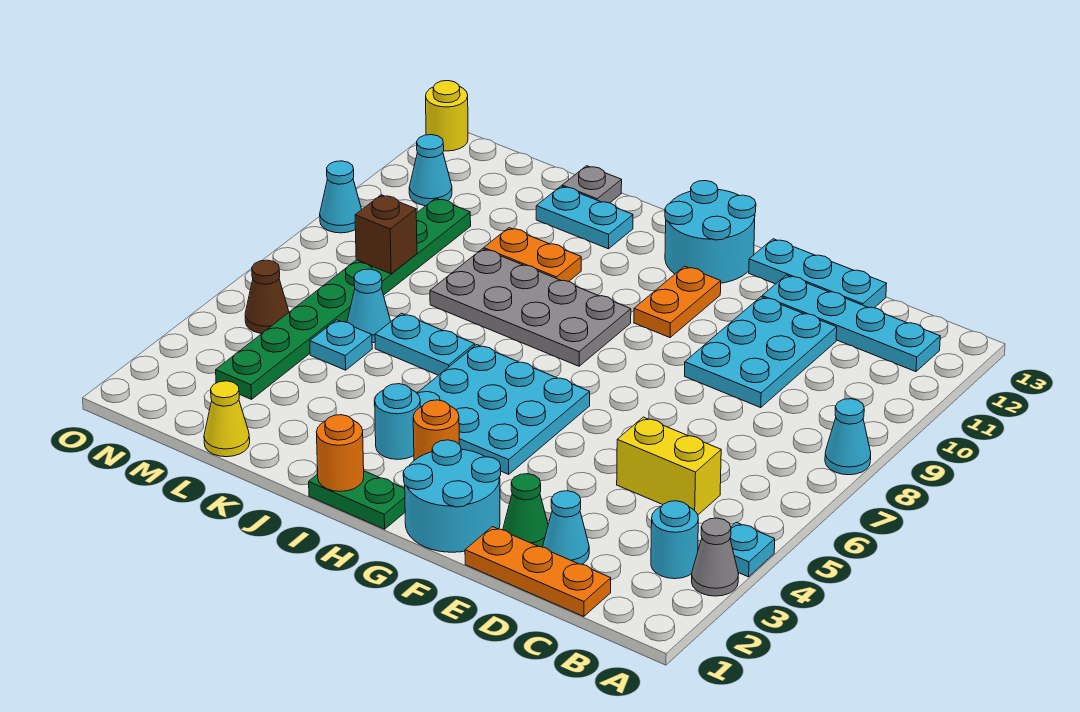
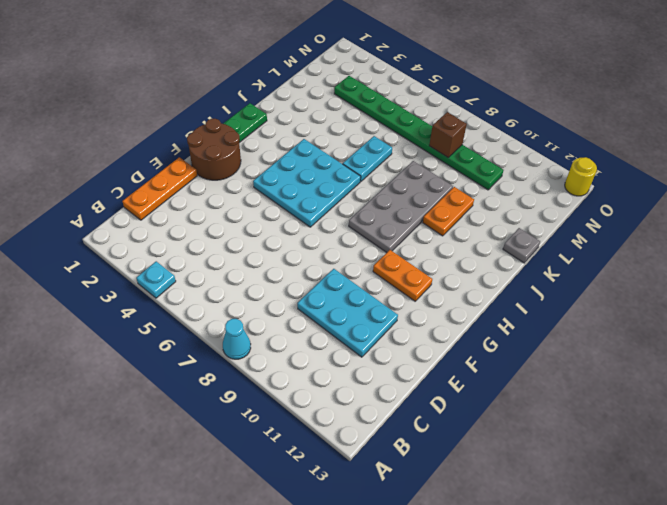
brown 2x2 round brick [187,119,241,180] -> cyan 2x2 round brick [403,440,501,552]
none -> grey 1x1 cone [692,518,738,596]
none -> cyan 1x1 round brick [651,501,698,579]
none -> cyan 1x4 plate [762,275,940,372]
none -> yellow 1x2 brick [617,417,721,515]

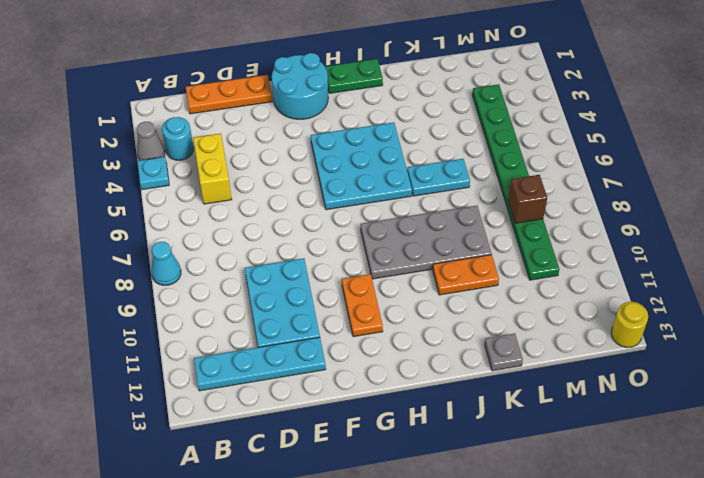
yellow 1x2 brick [193,133,232,204] -> yellow 1x2 brick turned to [617,417,721,515]
none -> cyan 1x1 cone [543,491,589,564]
none -> cyan 1x3 plate [749,239,887,308]
none -> green 1x1 cone [503,474,548,547]
none -> cyan 2x2 round brick [665,181,756,283]

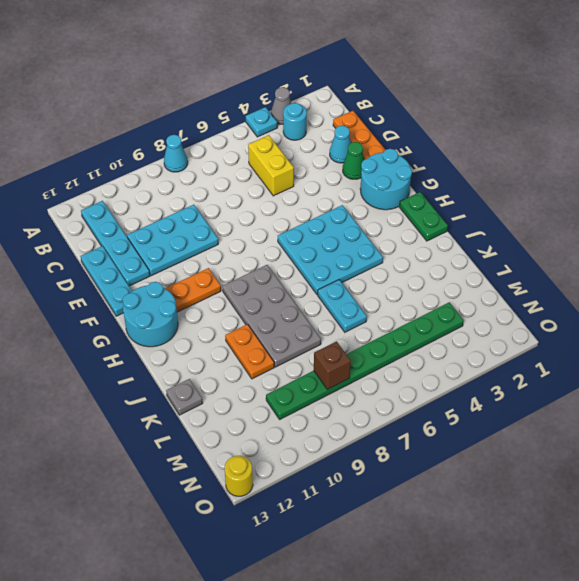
none -> orange 1x1 round brick [413,400,459,460]
none -> cyan 1x1 round brick [375,384,420,459]
none -> cyan 1x2 plate [536,186,633,249]
none -> yellow 1x1 cone [204,381,250,457]

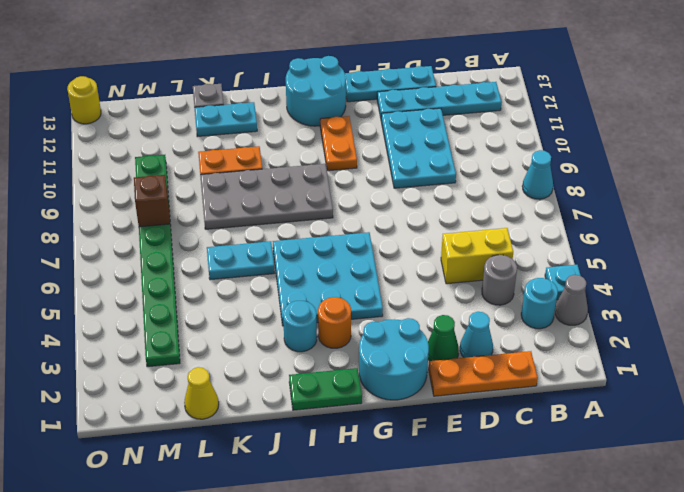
grey 1x1 round brick [482,255,517,305] -> none
none -> cyan 1x1 plate [310,320,372,370]
none -> cyan 1x1 cone [347,269,391,343]
none -> brown 1x1 cone [245,260,289,333]
none -> cyan 1x1 cone [409,135,452,206]

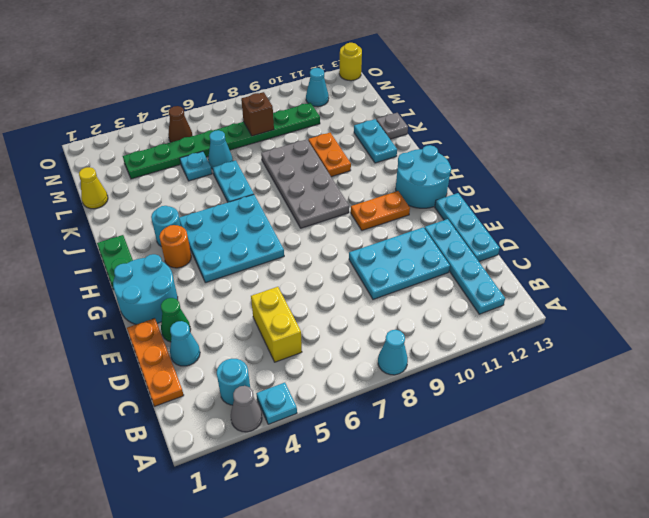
none -> cyan 1x1 cone [320,161,362,233]
none -> orange 1x1 round brick [317,415,364,491]

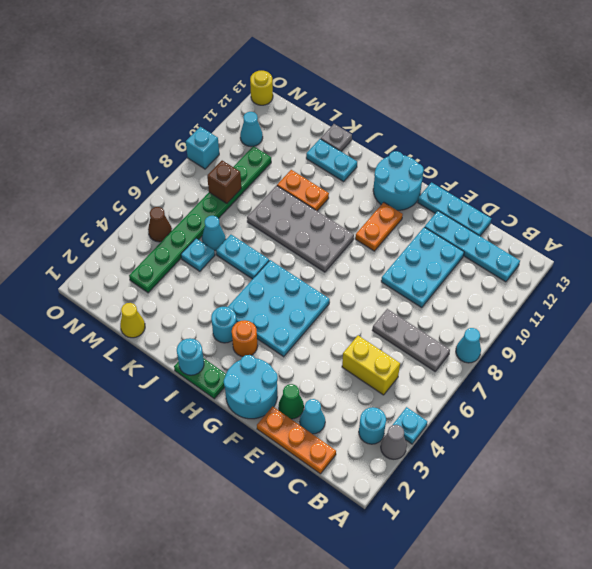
grey 1x3 plate [372,309,450,371] -> none
cyan 1x1 round brick [177,338,204,375] -> orange 1x1 round brick [317,415,364,491]
cyan 1x1 brick [186,127,219,169] -> cyan 1x1 cone [320,161,362,233]

